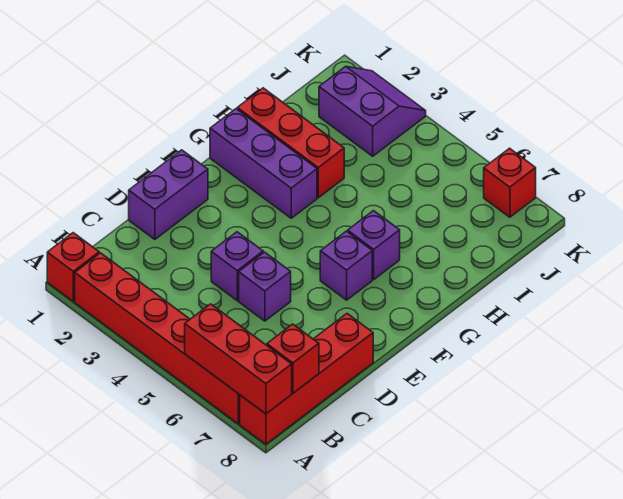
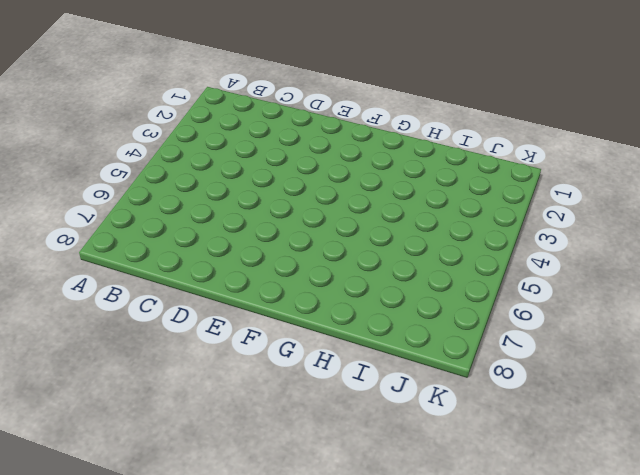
none -> red 1x1 brick [47,233,99,301]
none -> red 1x6 brick [75,253,240,424]
none -> red 1x4 brick [240,314,373,444]

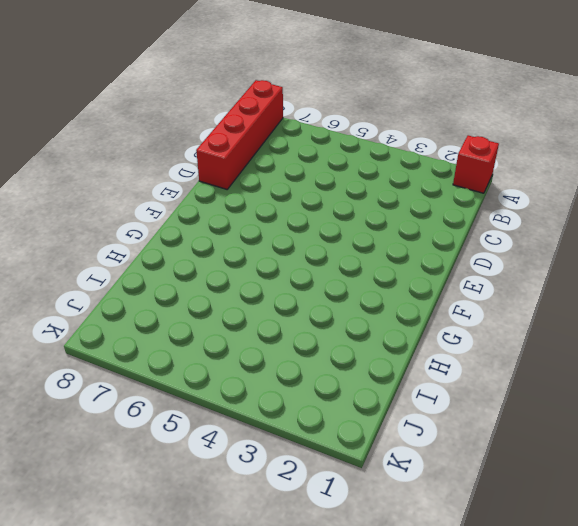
none -> red 1x6 brick [75,253,240,424]
none -> purple 1x2 brick [129,150,208,239]
none -> purple 1x1 brick [211,232,263,301]

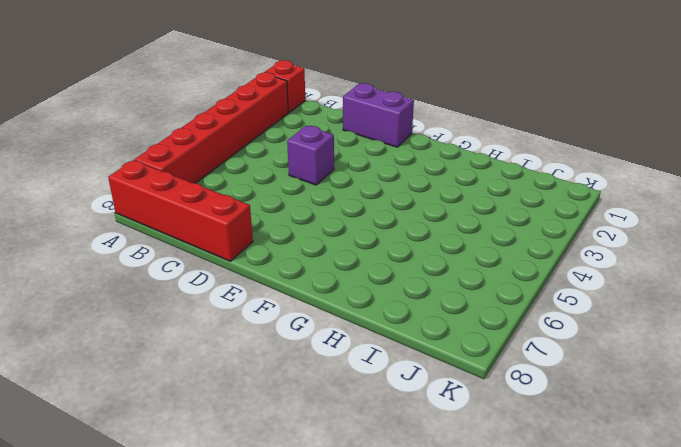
none -> purple 1x1 brick [239,252,291,321]
none -> purple 1x1 brick [320,231,372,300]
none -> purple 1x3 brick [210,109,317,218]

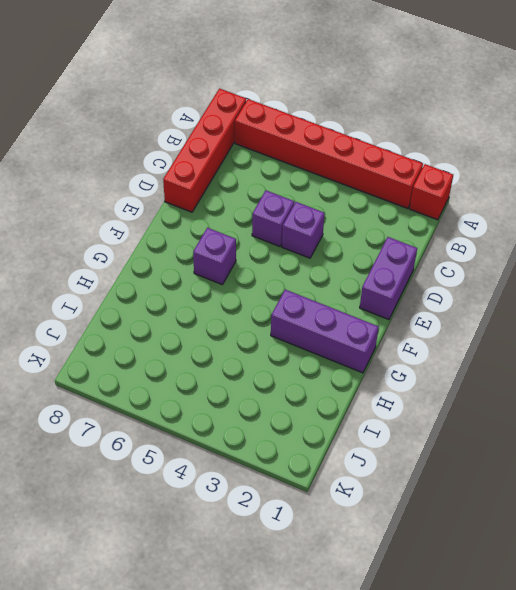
none -> purple 1x1 brick [348,211,400,279]
none -> red 1x3 brick [237,88,344,198]
none -> purple 2x2 slope [319,66,426,156]

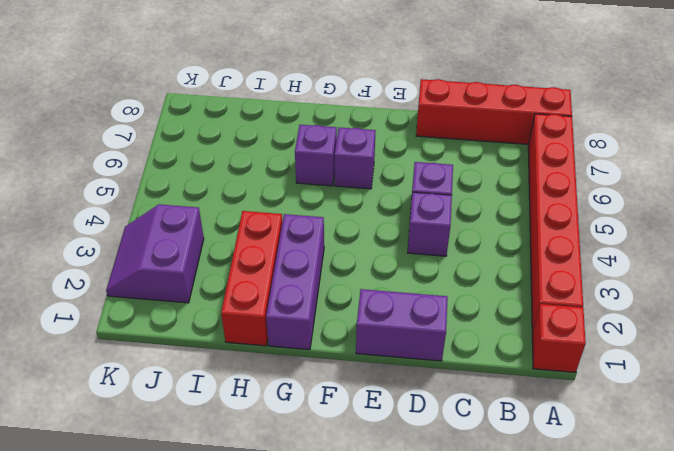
none -> red 1x1 brick [484,148,536,217]
none -> red 1x3 brick [185,304,292,414]
none -> red 1x1 brick [267,324,319,393]

